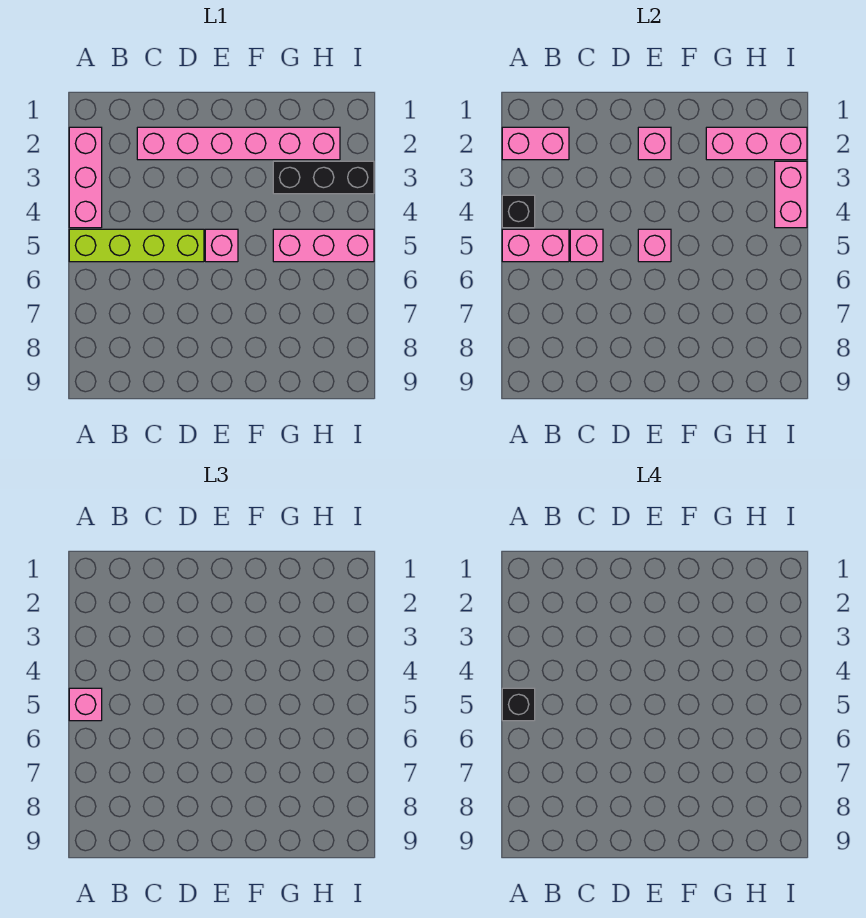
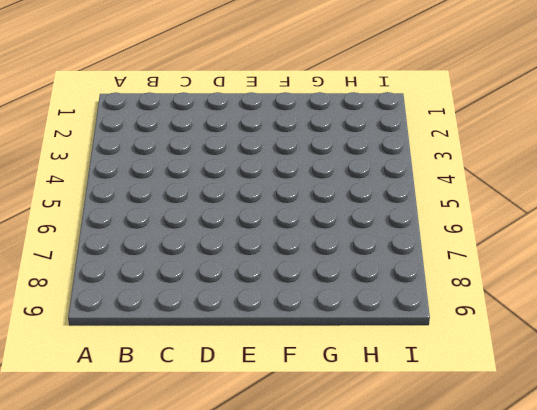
none -> pink 1x3 brick [69,127,102,228]
none -> lime 1x4 brick [69,229,204,262]
none -> pink 1x6 brick [137,127,340,160]

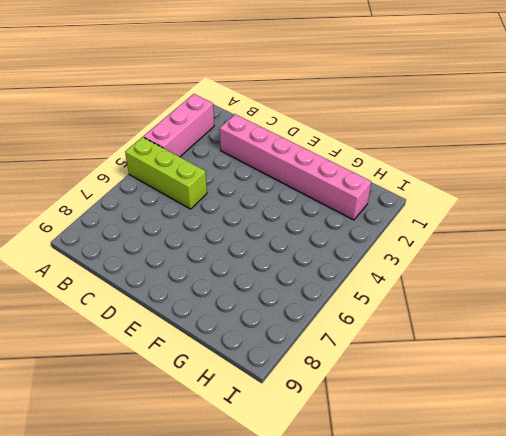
lime 1x3 brick [125,137,207,209] -> lime 1x4 brick [69,229,204,262]
none -> pink 1x1 brick [205,229,238,262]
none -> black 1x3 brick [273,161,374,194]
none -> pink 1x3 brick [273,229,374,262]

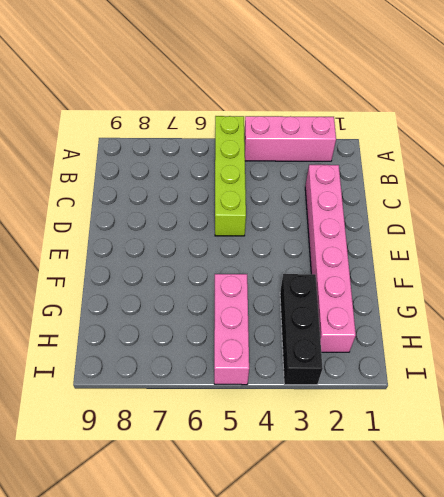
none -> pink 1x1 brick [205,229,238,262]
none -> pink 1x2 brick [502,127,569,160]
none -> black 1x1 brick [502,195,535,228]

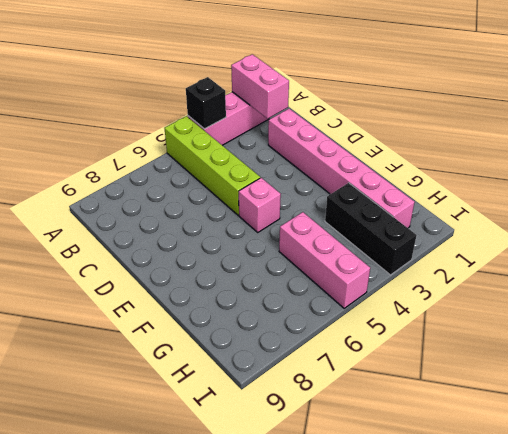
none -> pink 1x2 brick [502,229,569,262]
none -> pink 1x1 brick [570,229,603,262]
none -> pink 1x1 brick [638,127,671,160]

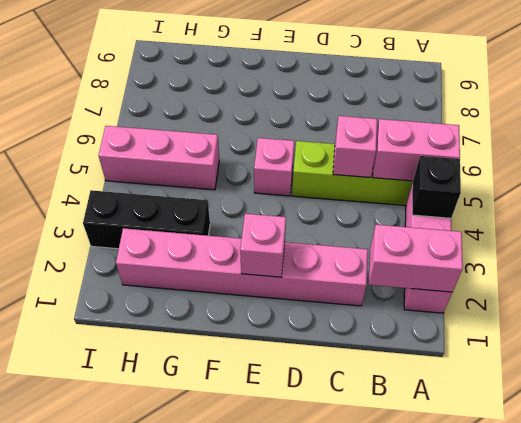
none -> pink 1x1 brick [638,229,671,262]
none -> pink 1x3 brick [706,127,807,160]
none -> pink 1x2 brick [775,161,807,228]

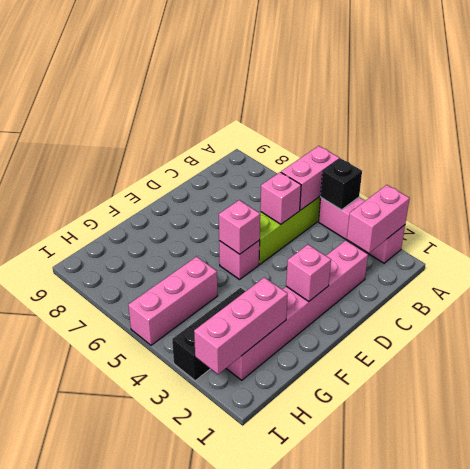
none -> pink 1x2 brick [775,161,807,228]
none -> pink 1x1 brick [69,688,102,721]
none -> black 1x1 brick [502,688,535,721]

